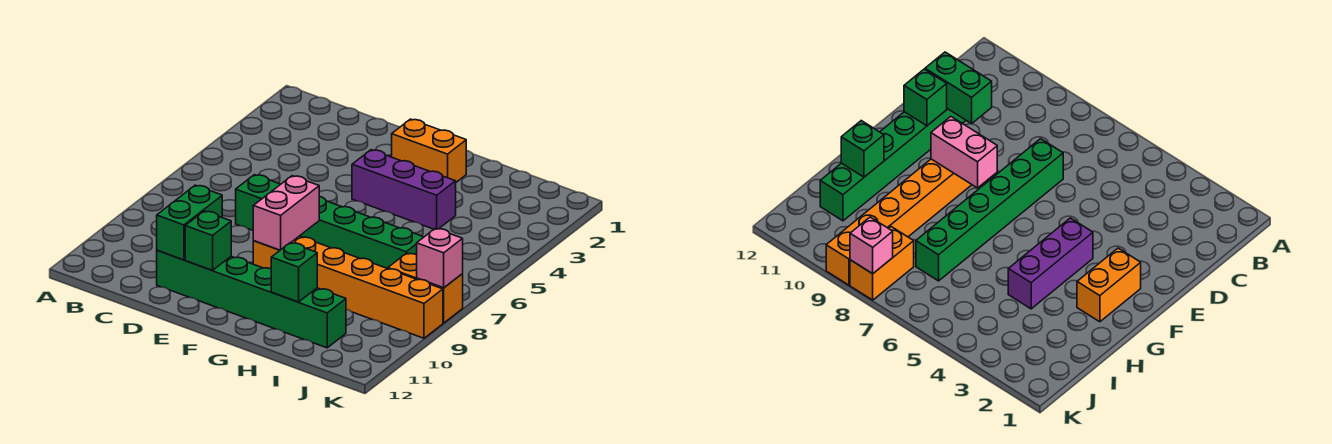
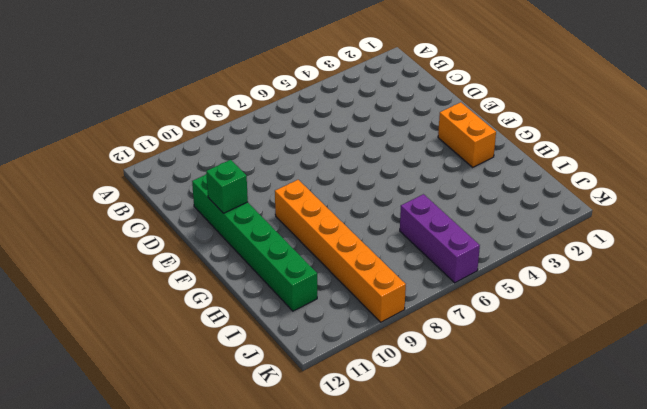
purple 1x3 brick [400,194,480,283] -> purple 1x3 brick moved to [352,150,456,229]
none -> green 1x6 brick [236,175,423,269]
none -> orange 1x2 brick [388,253,463,323]

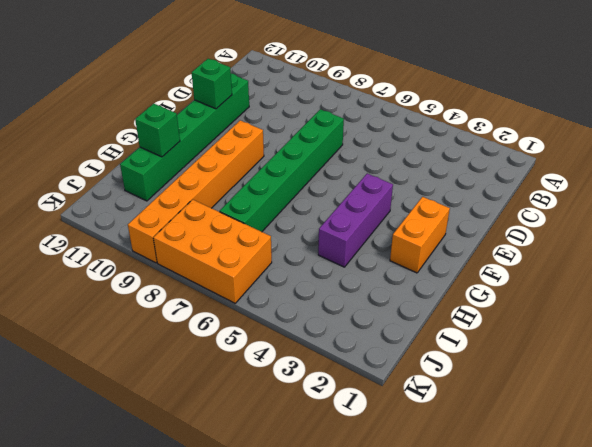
orange 2x3 brick [153,200,272,303] -> orange 1x2 brick [388,253,463,323]
none -> green 1x2 brick [157,185,222,260]
none -> pink 1x2 brick [253,176,319,250]

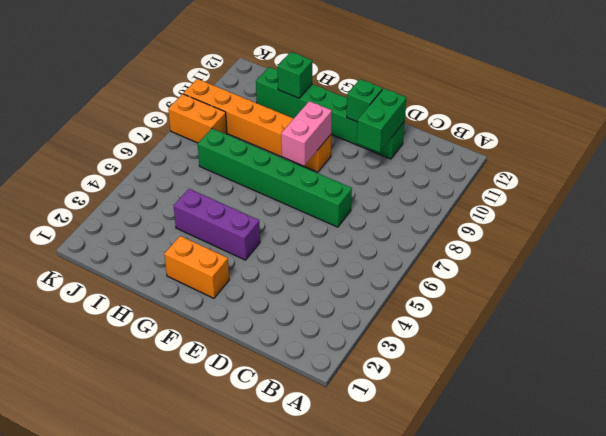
none -> pink 1x1 brick [417,228,463,288]

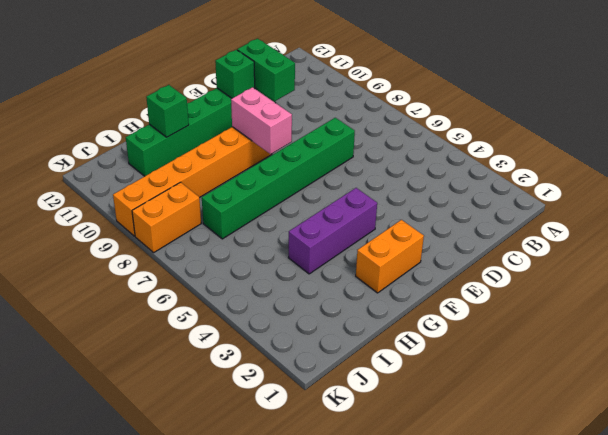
none -> pink 1x1 brick [417,228,463,288]

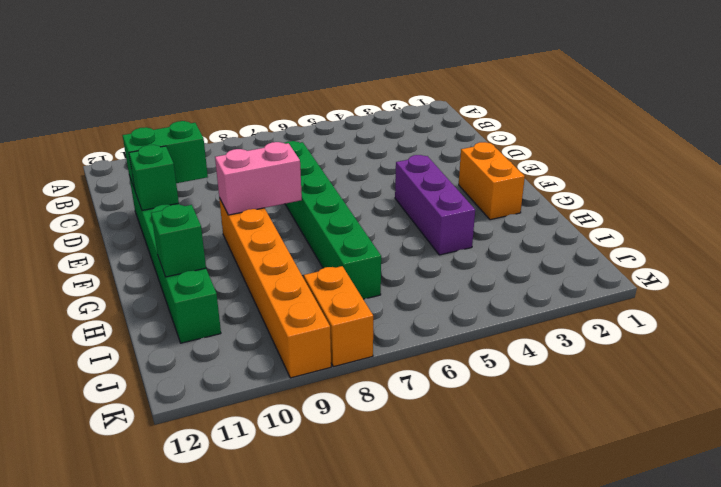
none -> pink 1x1 brick [417,228,463,288]

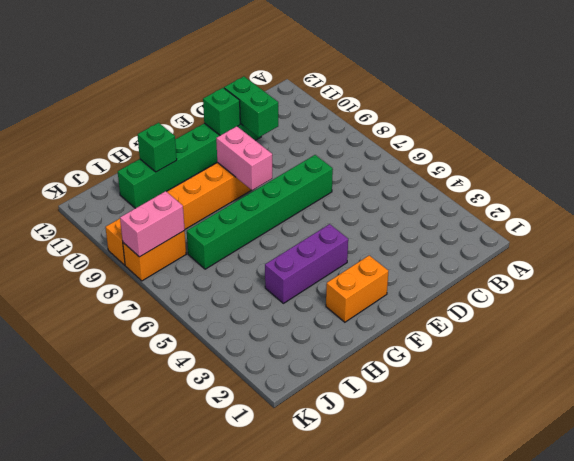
pink 1x2 brick [120,191,185,257] -> pink 1x1 brick [417,228,463,288]

